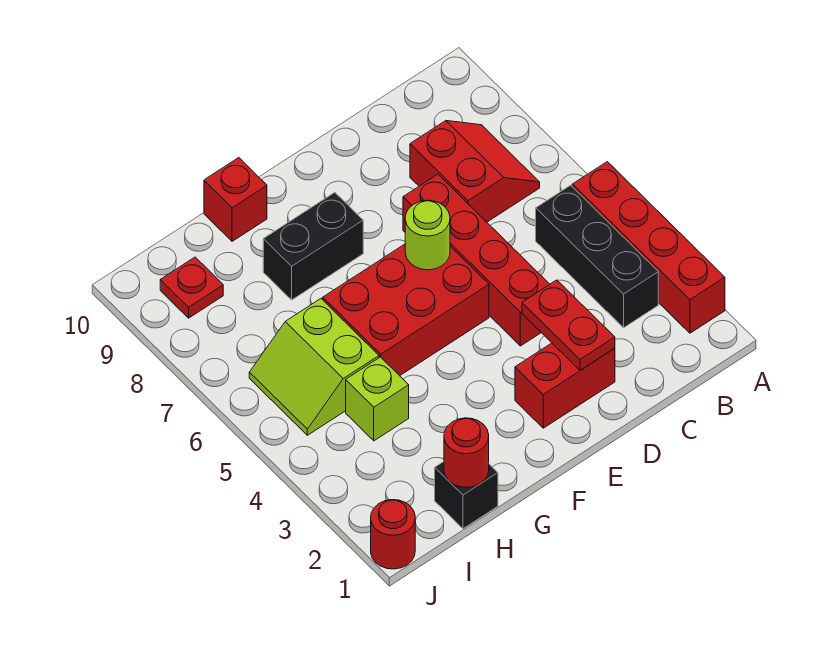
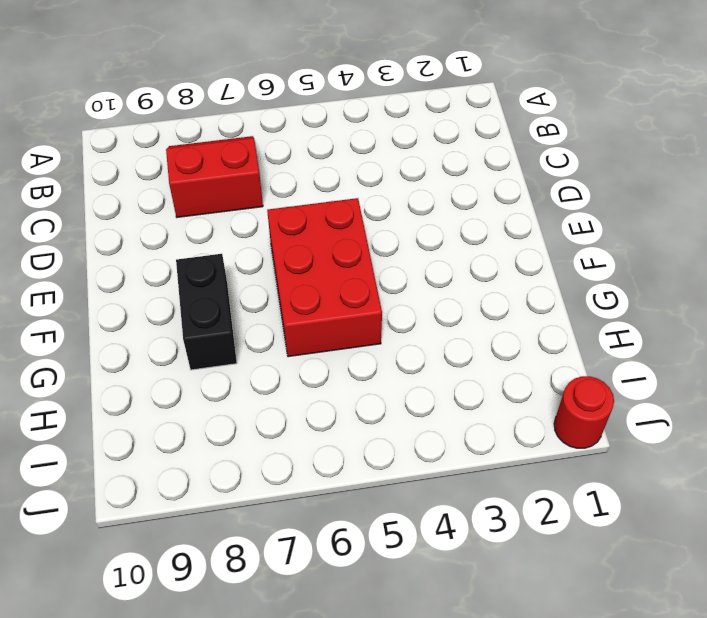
none -> red 1x4 brick [572,162,725,333]
none -> black 1x3 brick [536,185,658,328]
none -> red 1x2 brick [515,343,615,428]

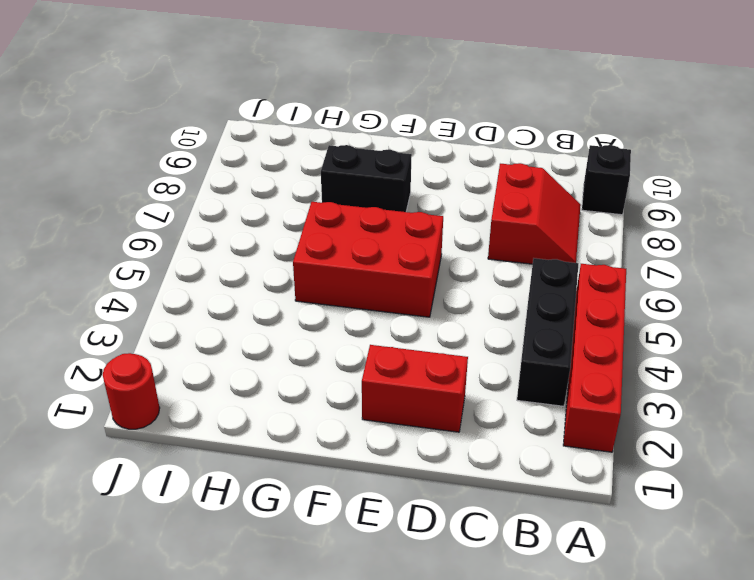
black 1x1 brick [582,145,631,215] -> black 1x1 brick moved to [435,462,498,529]
none -> red 1x4 brick [403,174,550,346]
none -> red 1x1 brick [204,158,267,241]
none -> lime 1x1 brick [346,357,409,441]

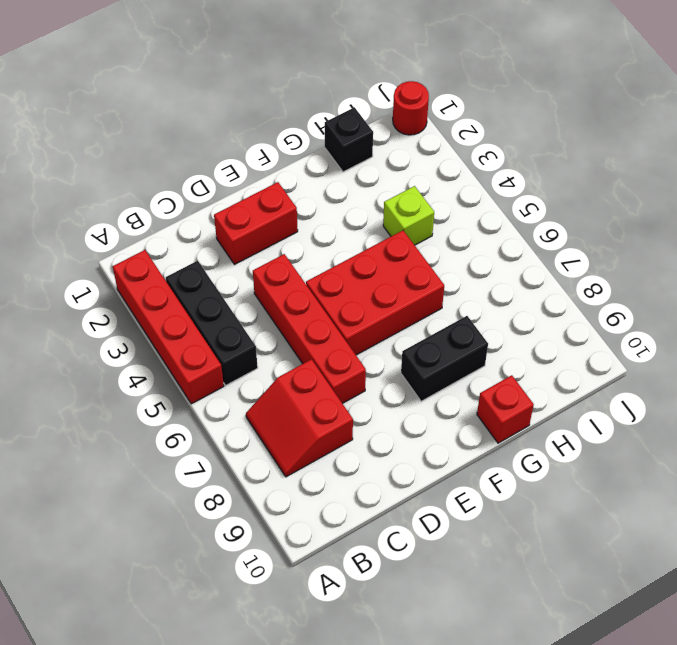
none -> lime 2x2 slope [249,299,379,435]
none -> red 1x1 plate [160,257,223,318]
none -> red 1x2 plate [522,280,615,370]

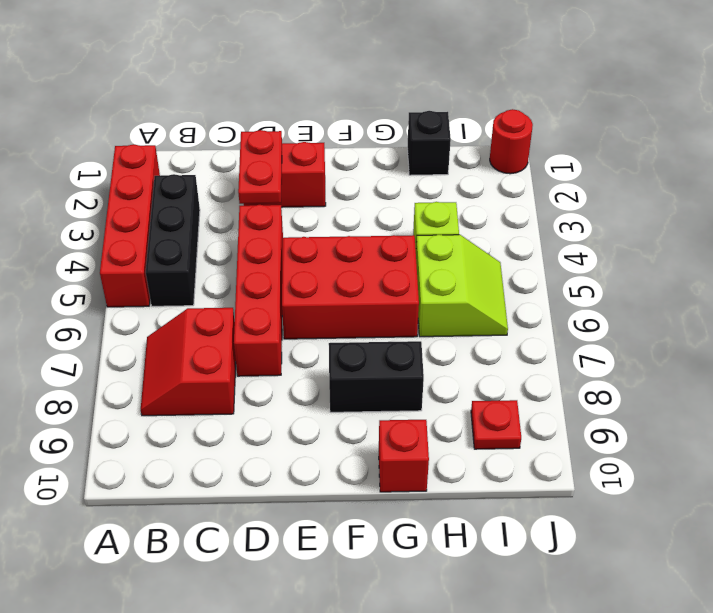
none -> lime 1x1 round brick [405,200,450,270]
none -> red 1x1 round brick [444,418,489,488]

